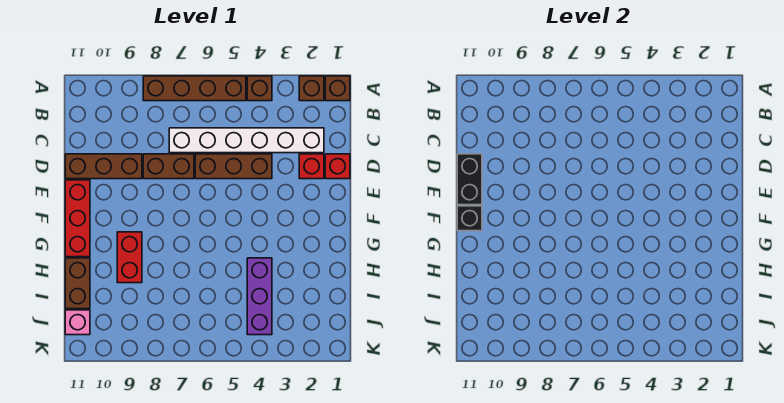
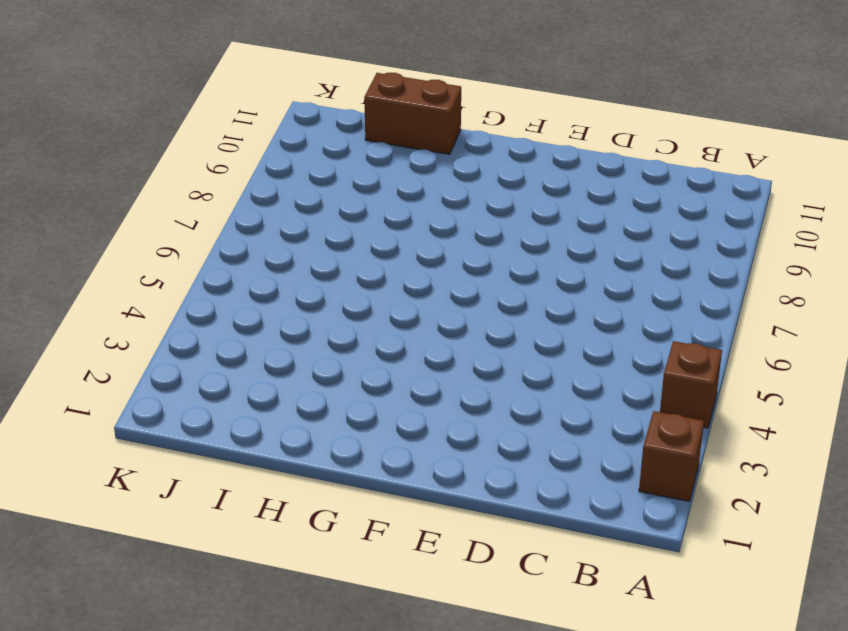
none -> brown 1x1 brick [325,76,350,101]
none -> brown 1x4 brick [143,76,246,101]
none -> white 1x6 brick [169,128,324,153]

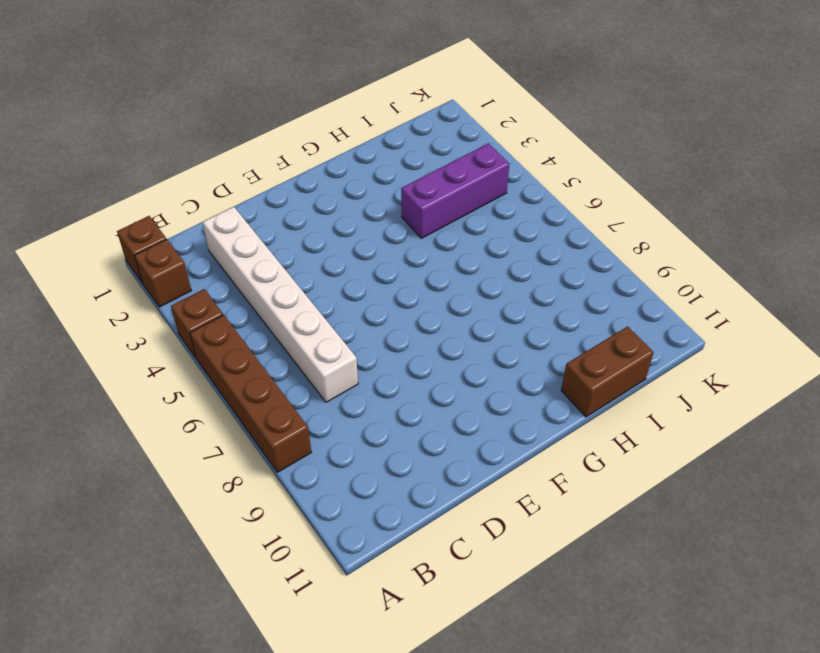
none -> red 1x1 brick [325,154,350,179]
none -> red 1x1 brick [299,154,324,179]
none -> brown 1x3 brick [195,154,272,179]

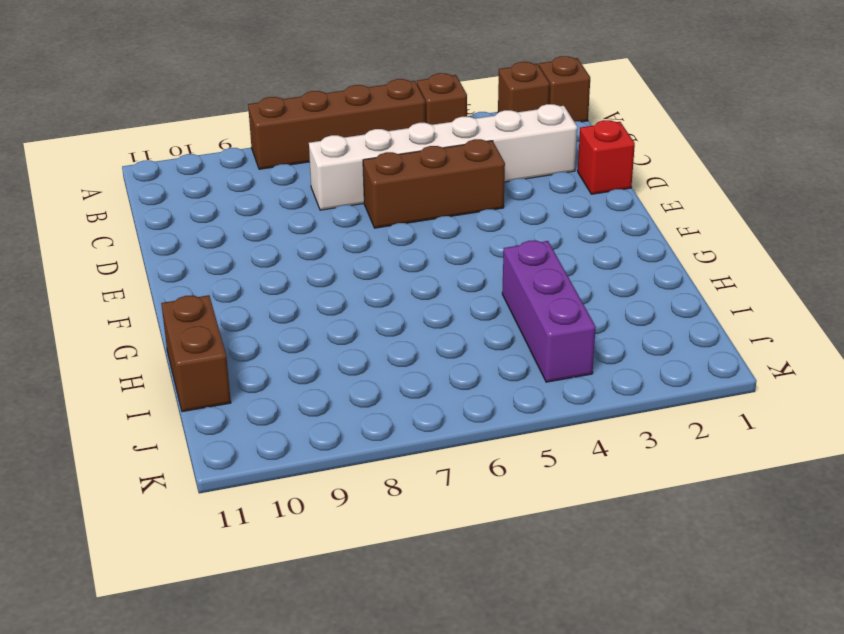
none -> red 1x1 brick [299,154,324,179]
none -> brown 1x2 brick [143,154,194,179]
none -> brown 1x3 brick [65,154,142,179]

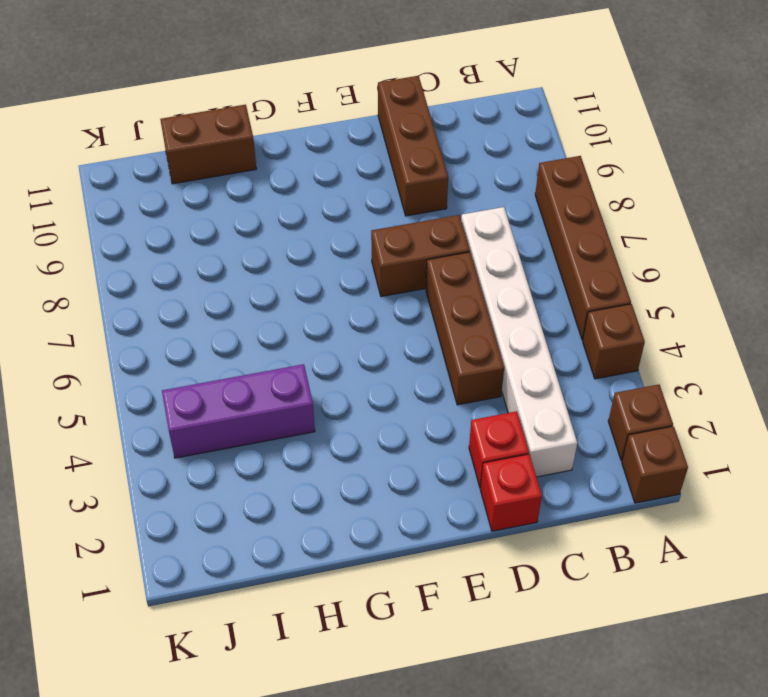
brown 1x2 brick [371,215,470,297] -> brown 1x2 brick turned to [143,154,194,179]
none -> red 1x3 brick [65,180,90,257]
none -> red 1x2 brick [117,232,142,283]
none -> pink 1x1 brick [65,310,90,335]

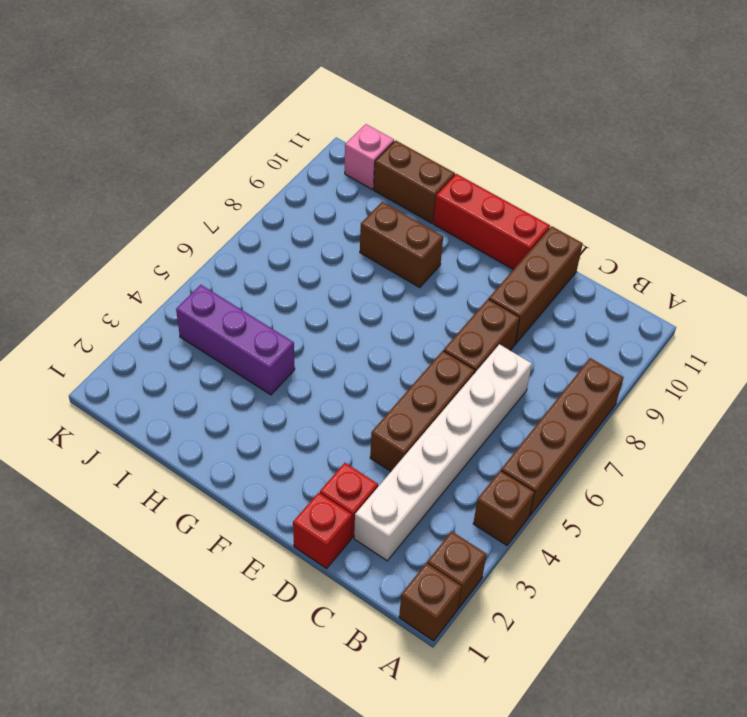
brown 1x2 brick [360,202,443,288] -> red 1x2 brick [117,232,142,283]
none -> black 1x2 brick [457,154,482,205]
none -> black 1x1 brick [457,206,482,231]

